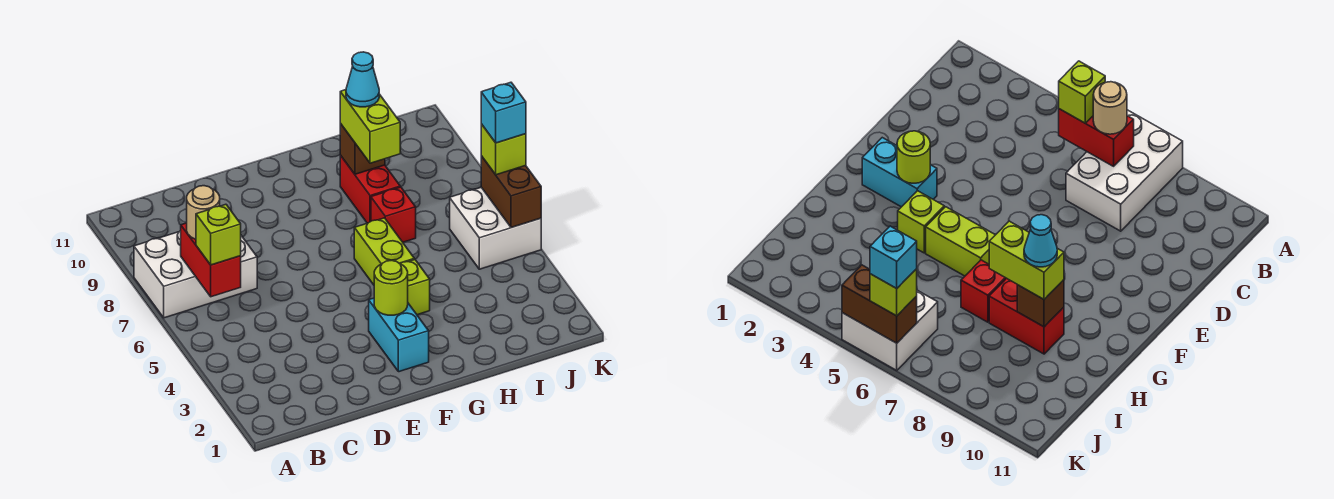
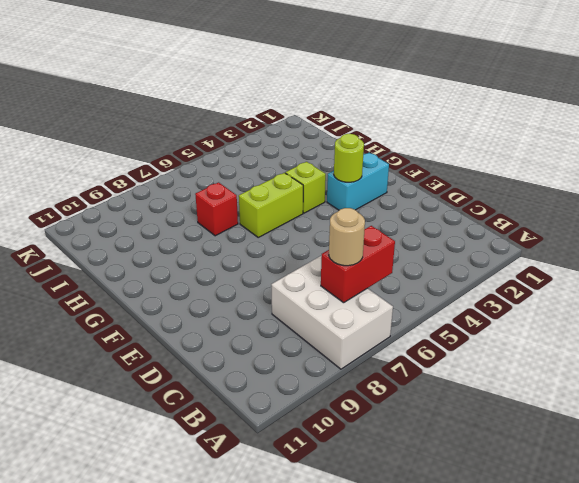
none -> red 1x2 brick [340,155,400,223]
none -> white 2x2 brick [450,187,541,269]
none -> brown 1x1 brick [340,124,385,174]

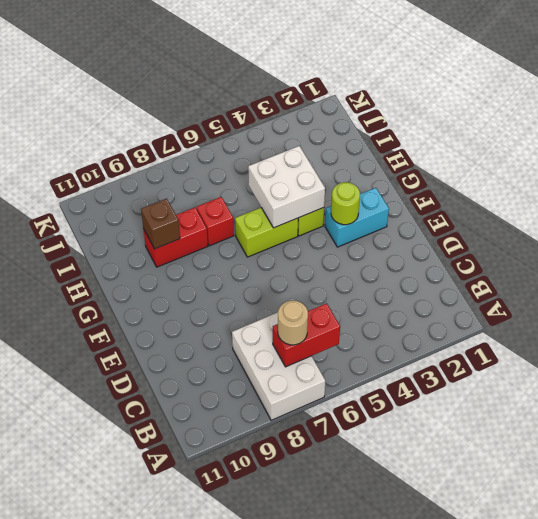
white 2x2 brick [248,146,325,228] -> white 2x2 brick moved to [450,187,541,269]
none -> brown 1x2 brick [481,156,541,228]
none -> lime 1x1 brick [196,204,241,265]
none -> lime 1x2 brick [340,90,400,163]

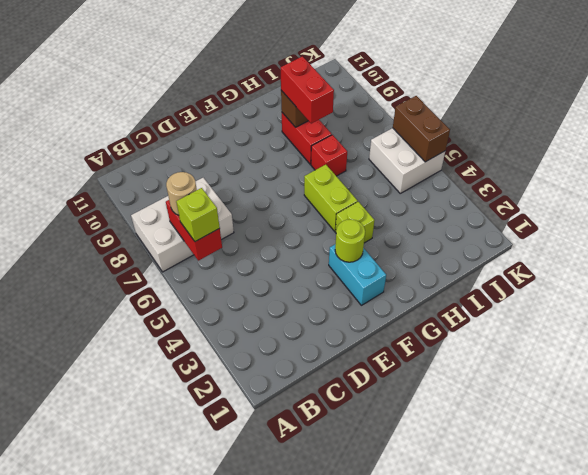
red 1x2 brick [281,56,334,124] -> lime 1x2 brick [340,90,400,163]
none -> lime 1x1 brick [481,124,526,175]
none -> cyan 1x1 cone [346,52,379,107]
none -> cyan 1x1 brick [481,82,526,143]

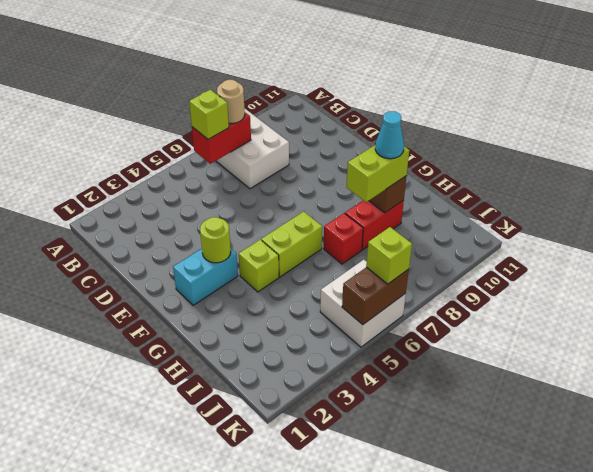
none -> cyan 1x1 brick [481,82,526,143]

